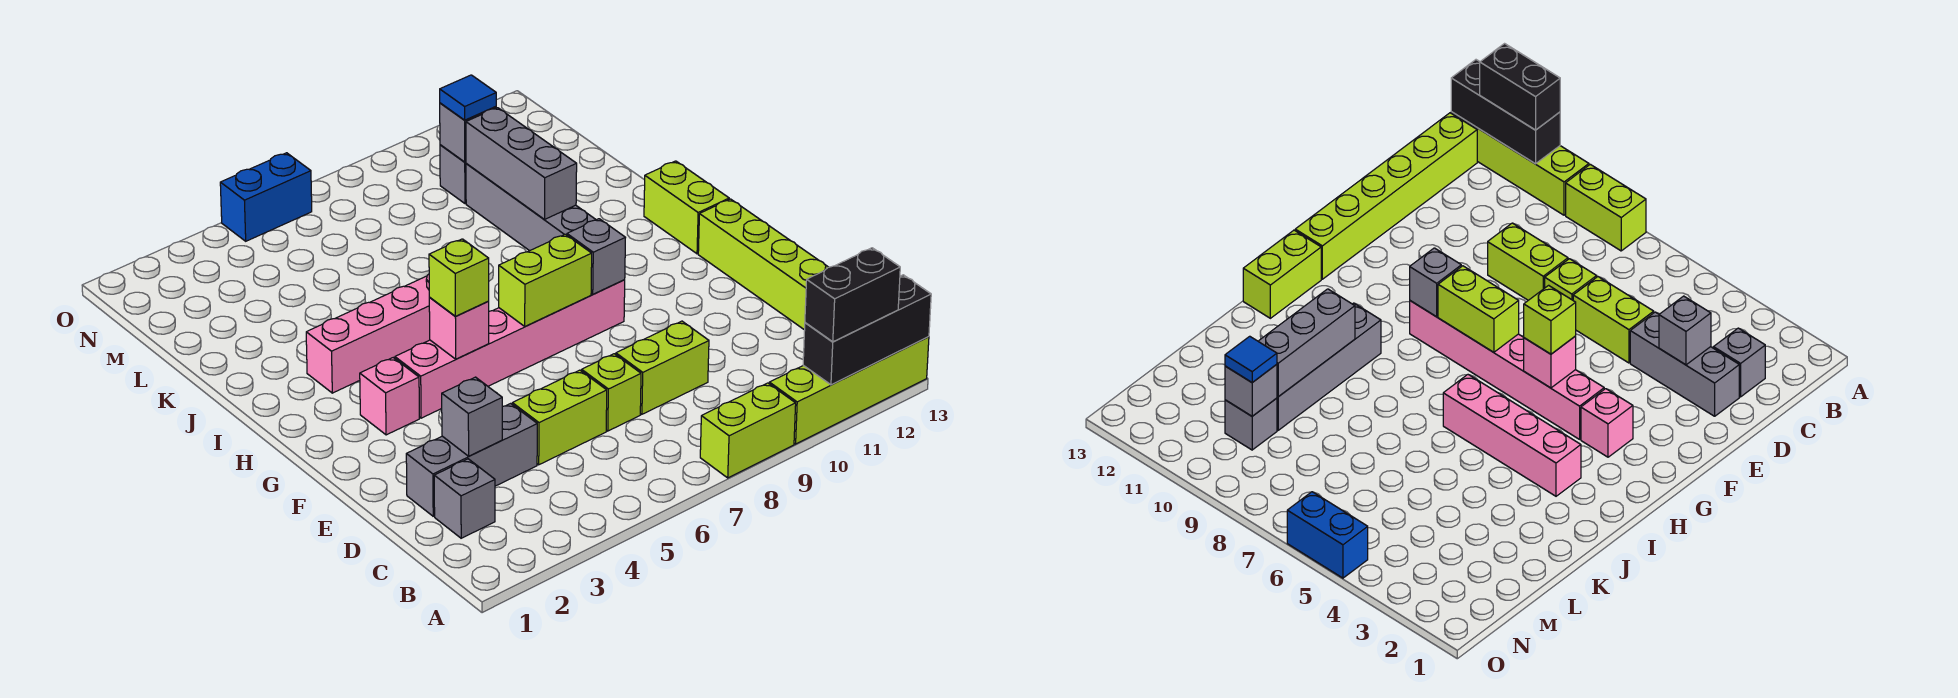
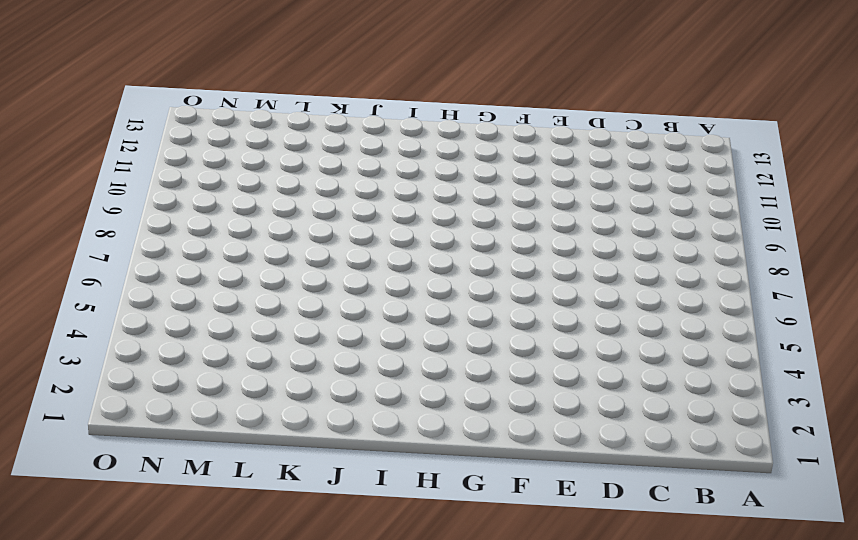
none -> lime 1x2 brick [700,383,796,478]
none -> lime 1x4 brick [769,337,929,444]
none -> lime 1x6 brick [698,199,828,330]

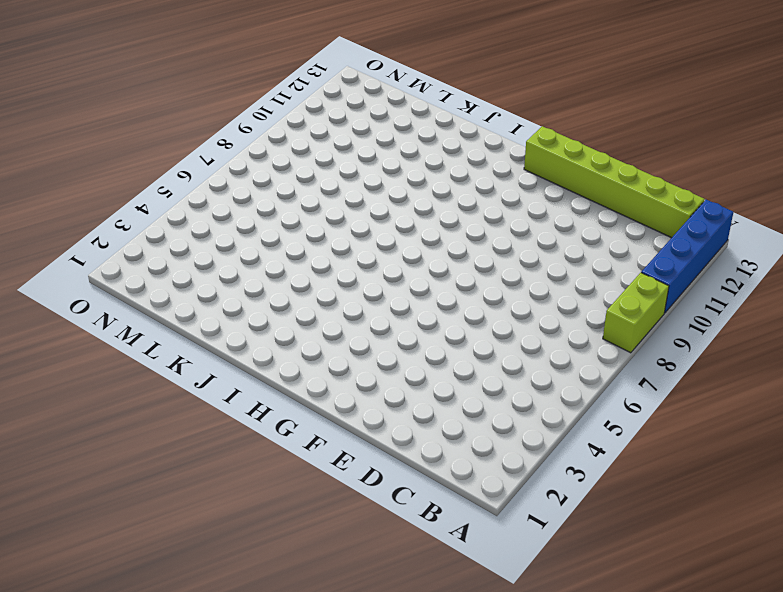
blue 1x4 brick [641,200,733,313] -> lime 1x4 brick [769,337,929,444]
none -> grey 1x1 brick [434,459,495,538]
none -> grey 1x3 brick [406,404,537,516]
none -> lime 1x2 brick [512,370,607,465]

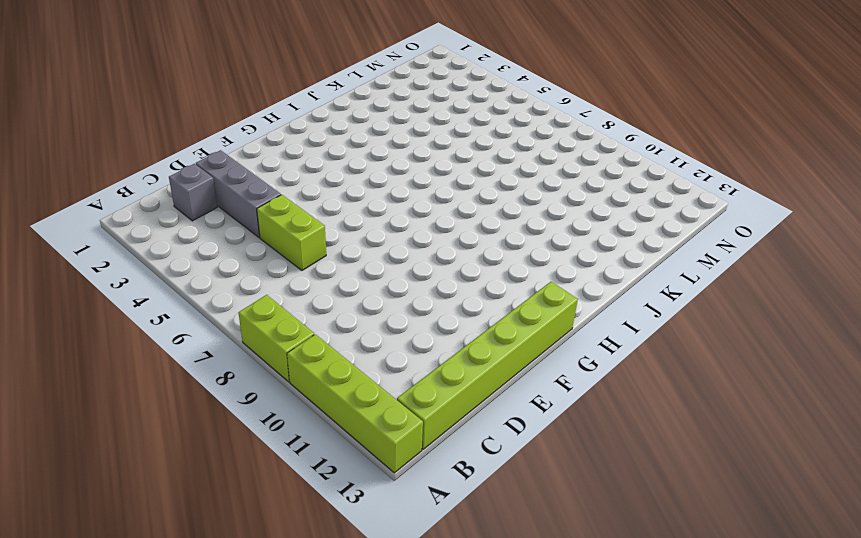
none -> lime 1x1 brick [582,354,641,431]
none -> lime 1x2 brick [616,321,709,414]
none -> pink 1x1 brick [360,358,419,435]

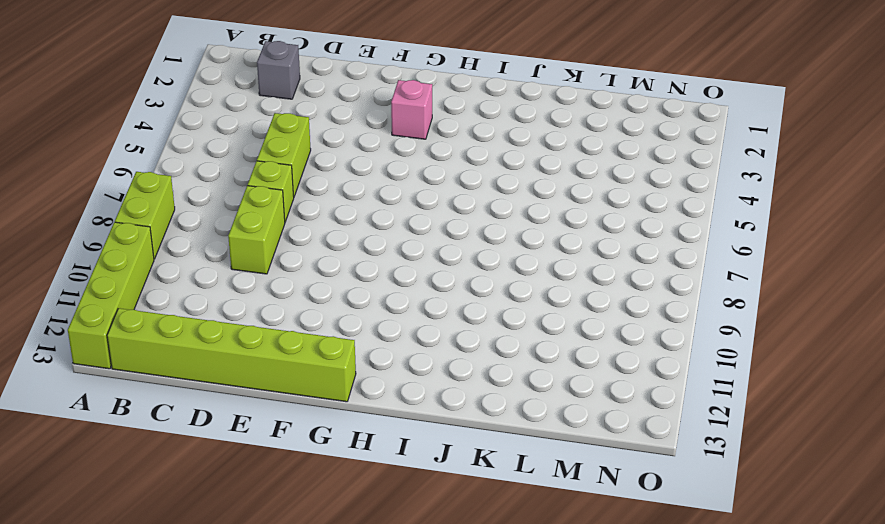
none -> grey 1x3 brick [406,404,537,516]
none -> pink 1x6 brick [395,280,625,418]
none -> lime 1x2 brick [644,161,729,254]

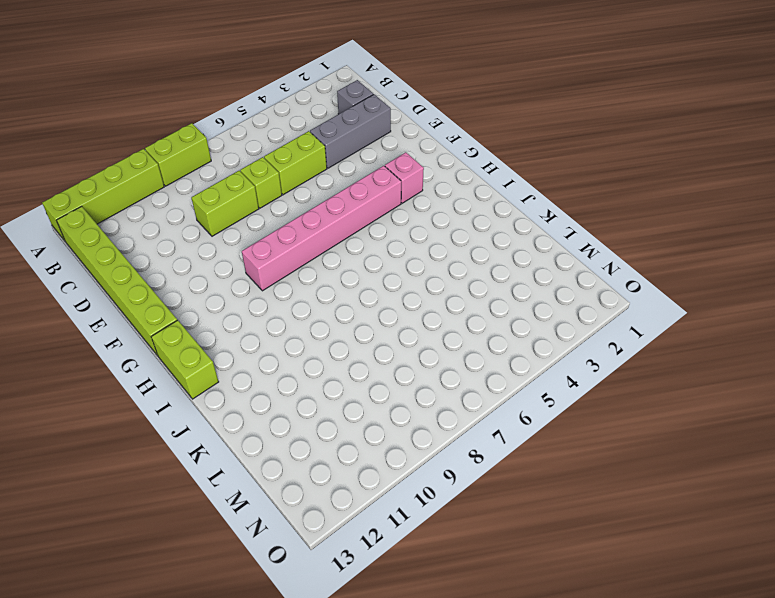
none -> pink 1x4 brick [306,274,430,393]
none -> grey 1x4 brick [466,164,596,251]
none -> grey 1x1 brick [440,145,466,204]

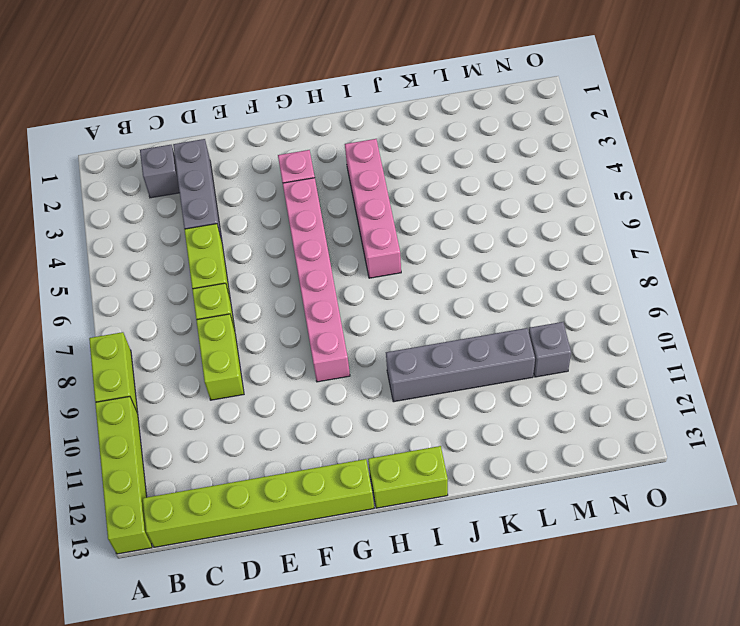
none -> blue 1x2 brick [220,153,312,241]
none -> black 1x3 brick [803,275,931,385]
none -> grey 1x1 brick [442,377,502,456]

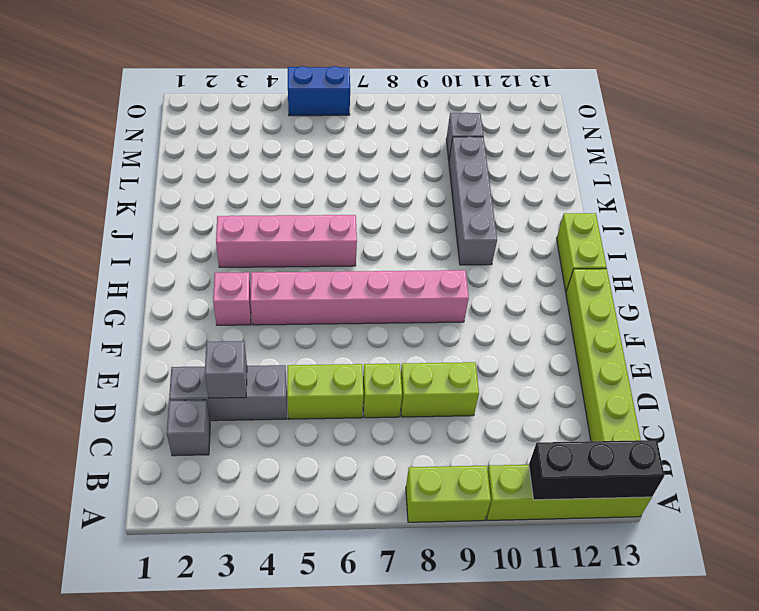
none -> pink 1x1 brick [429,298,489,359]
none -> lime 1x2 brick [499,234,592,327]
none -> grey 1x1 brick [567,219,626,294]

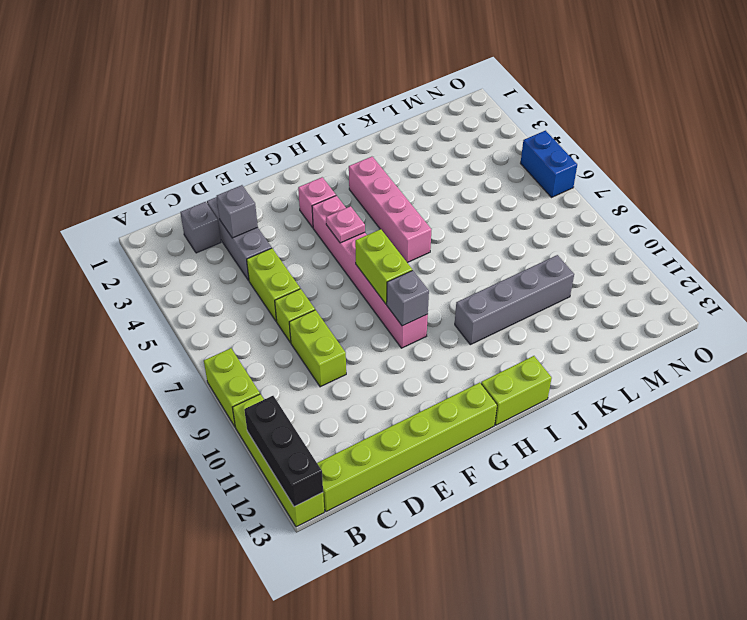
pink 1x1 plate [326,206,365,243] -> pink 1x1 brick [429,298,489,359]
none -> grey 1x1 brick [440,145,466,204]
none -> grey 1x3 brick [466,108,577,219]
none -> grey 1x1 brick [440,103,496,162]

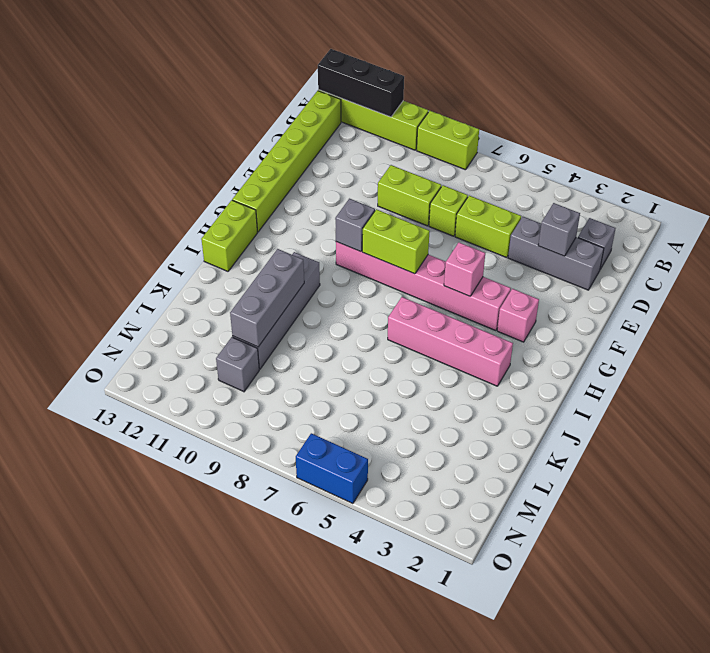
none -> grey 1x1 brick [440,103,496,162]
none -> black 1x2 brick [805,248,900,342]
none -> lime 1x1 brick [429,239,489,317]

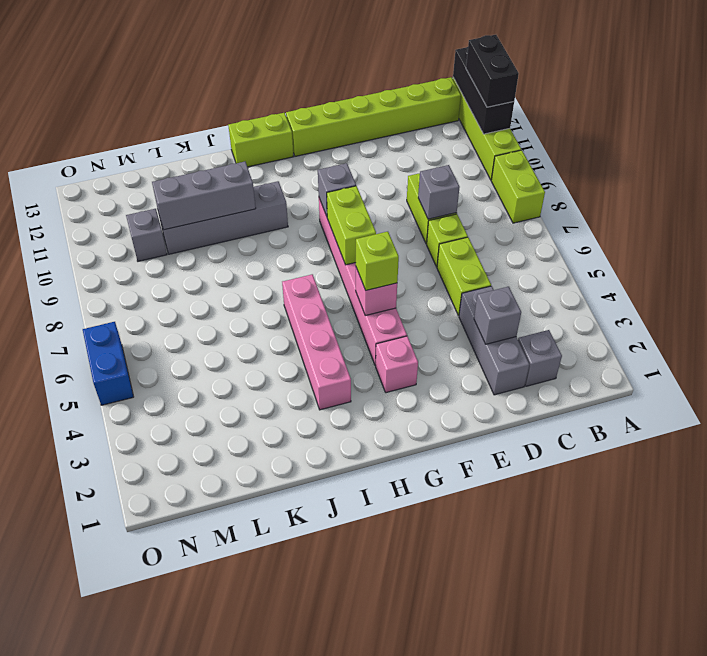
grey 1x1 brick [418,165,460,219] -> grey 1x1 brick moved to [440,103,496,162]
none -> blue 1x1 tile [440,75,496,120]

